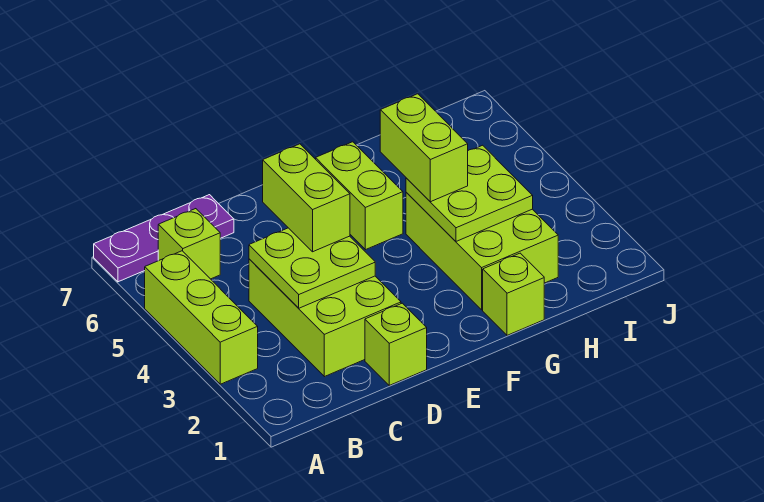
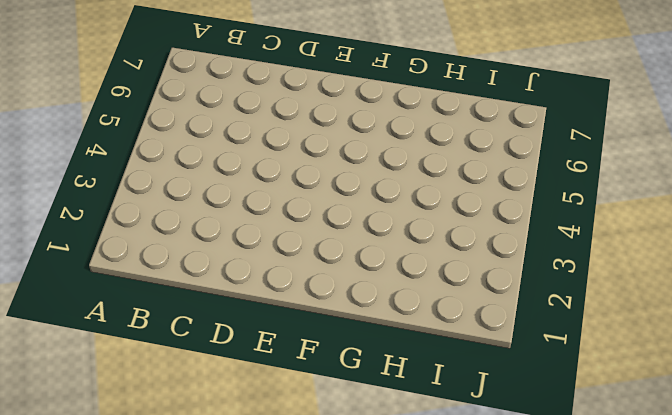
none -> lime 1x3 brick [145,251,258,384]
none -> purple 1x3 plate [94,195,234,282]
none -> lime 1x1 brick [158,209,220,279]

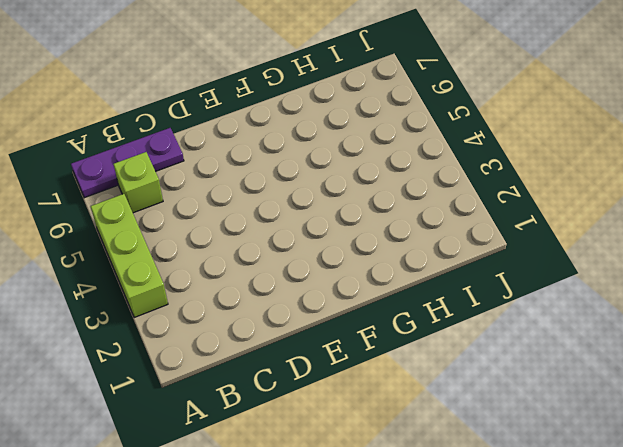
none -> lime 2x3 brick [249,259,401,377]
none -> lime 1x1 brick [365,303,427,385]
none -> lime 1x2 brick [316,142,403,250]

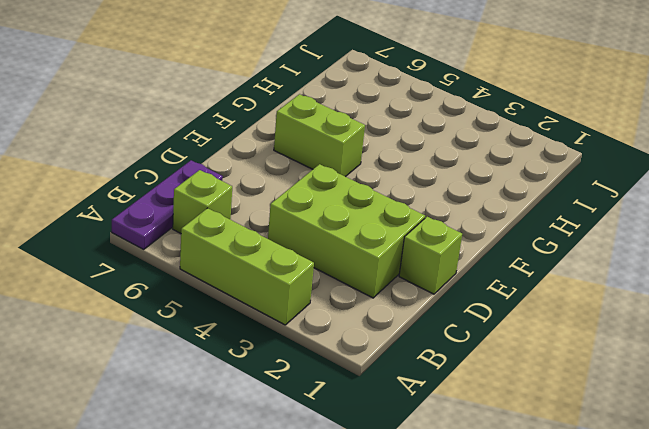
none -> lime 1x1 brick [483,253,544,335]
none -> lime 2x3 brick [406,192,558,310]
none -> lime 2x2 plate [249,228,375,308]

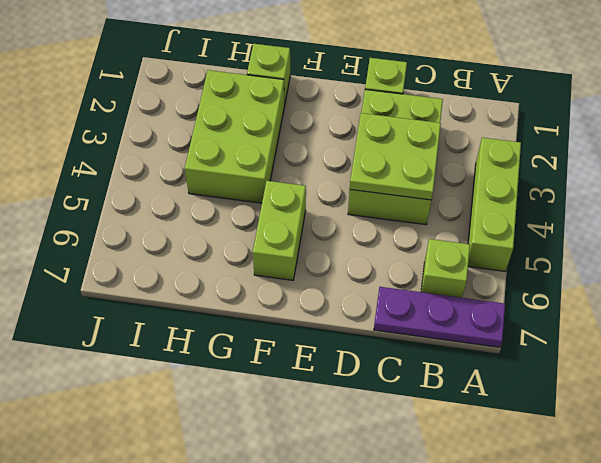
none -> lime 2x2 plate [406,145,533,241]
none -> lime 1x2 brick [263,144,350,252]
none -> lime 1x2 brick [380,94,468,202]

